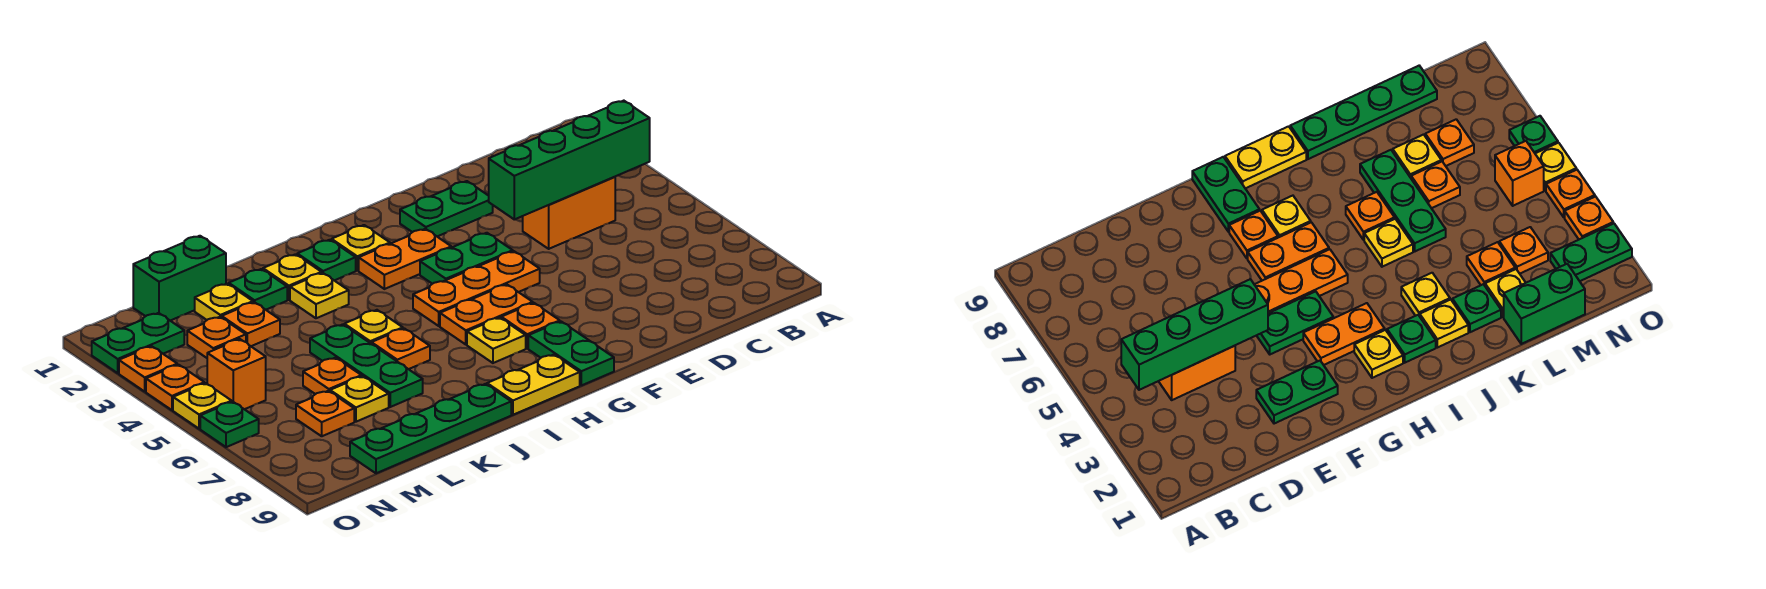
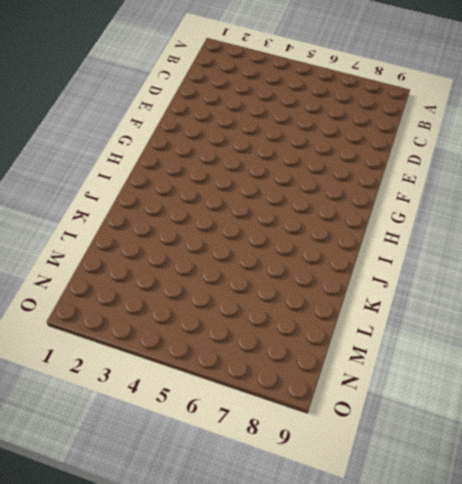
none -> orange 1x2 brick [523,177,615,249]
none -> green 1x2 plate [400,181,493,236]
none -> green 1x2 plate [420,233,513,284]
none -> orange 1x3 plate [413,251,540,326]

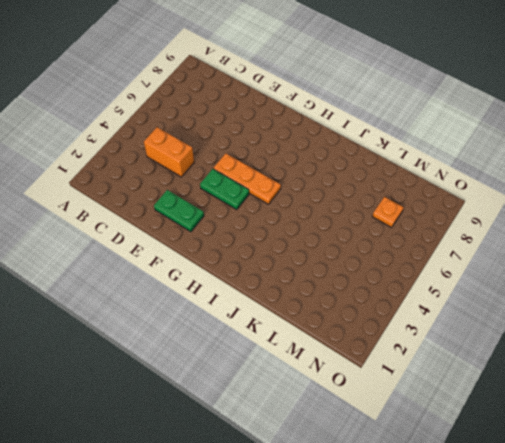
none -> orange 1x2 plate [359,229,451,289]
none -> orange 1x2 plate [440,284,533,344]
none -> orange 1x1 plate [501,303,560,348]
none -> green 1x2 plate [528,322,614,385]

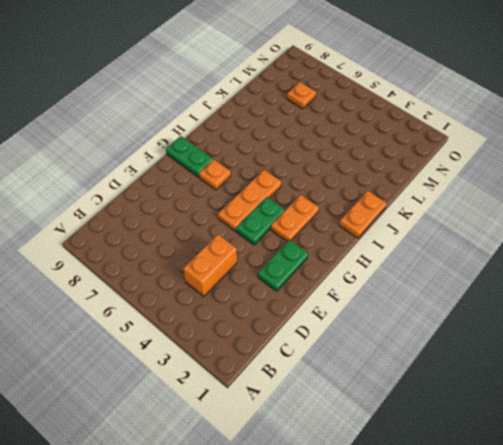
orange 1x2 plate [339,191,387,238] -> orange 1x2 plate moved to [440,284,533,344]
none -> yellow 1x1 plate [332,225,390,271]
none -> yellow 1x1 plate [467,318,526,363]
none -> yellow 1x2 plate [487,355,580,415]
none -> green 1x1 plate [297,240,356,280]

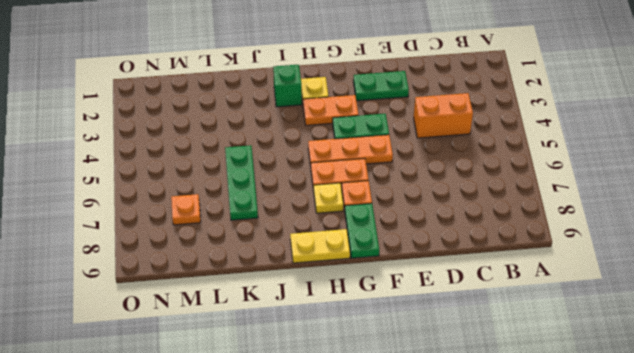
green 1x1 brick [273,65,302,107] -> green 1x1 plate [297,240,356,280]
none -> yellow 1x1 plate [263,254,321,300]
none -> yellow 1x1 plate [290,273,349,318]
none -> yellow 1x1 plate [344,310,403,344]
none -> orange 1x1 plate [372,328,430,369]

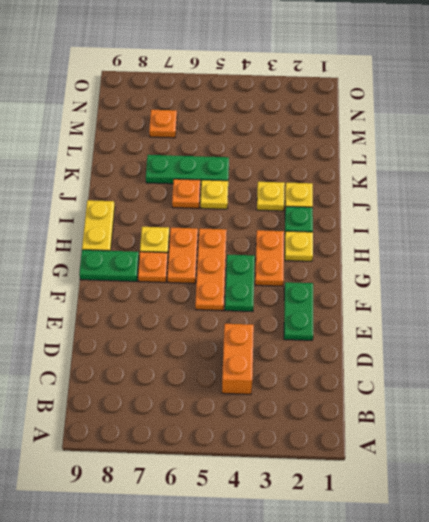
none -> green 1x4 plate [350,384,511,473]
none -> green 1x1 plate [229,269,287,310]
none -> green 1x2 brick [133,236,226,321]
none -> yellow 1x1 plate [195,284,253,320]

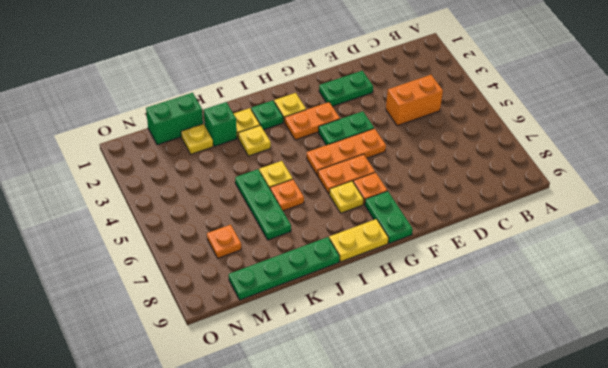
green 1x1 brick [204,102,237,146] -> green 1x1 plate [229,269,287,310]
none -> orange 1x1 plate [222,302,280,346]
none -> orange 1x1 plate [303,358,361,394]
none -> yellow 1x1 plate [330,376,389,422]
none -> orange 1x1 plate [187,317,246,358]

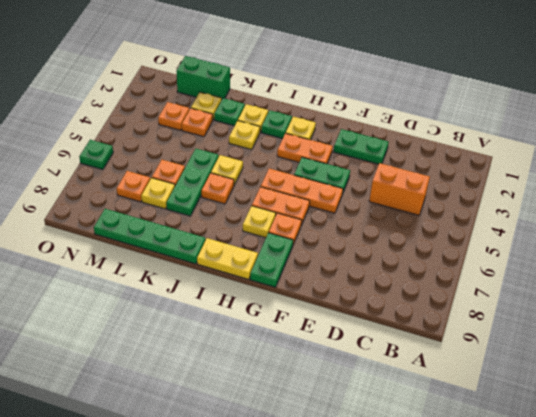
none -> green 1x2 plate [92,313,184,373]
none -> orange 1x1 brick [207,339,266,409]
none -> orange 1x1 plate [119,346,177,391]
none -> orange 1x1 plate [146,365,204,410]

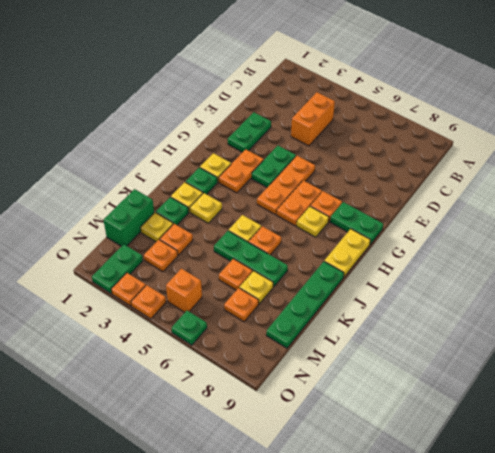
none -> yellow 1x1 plate [173,383,232,429]
none -> green 1x4 brick [489,101,650,219]

